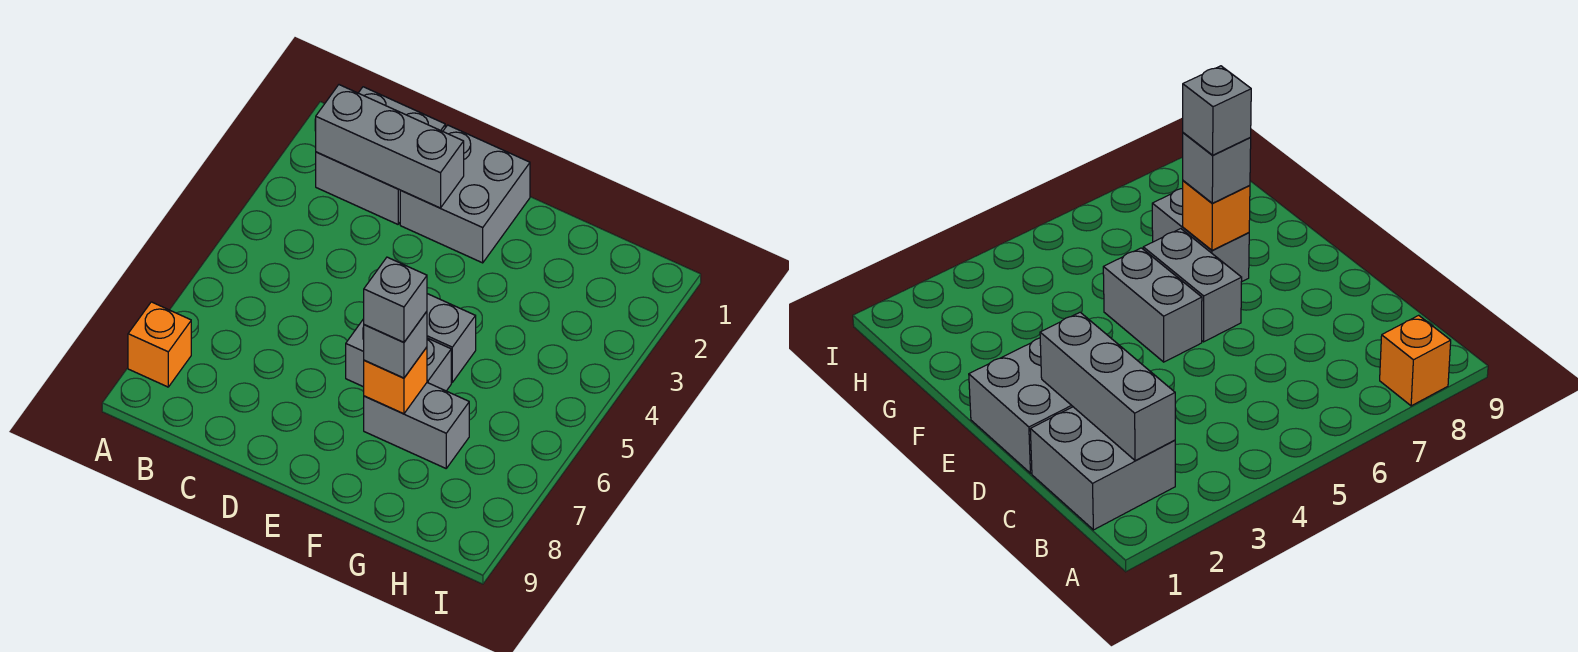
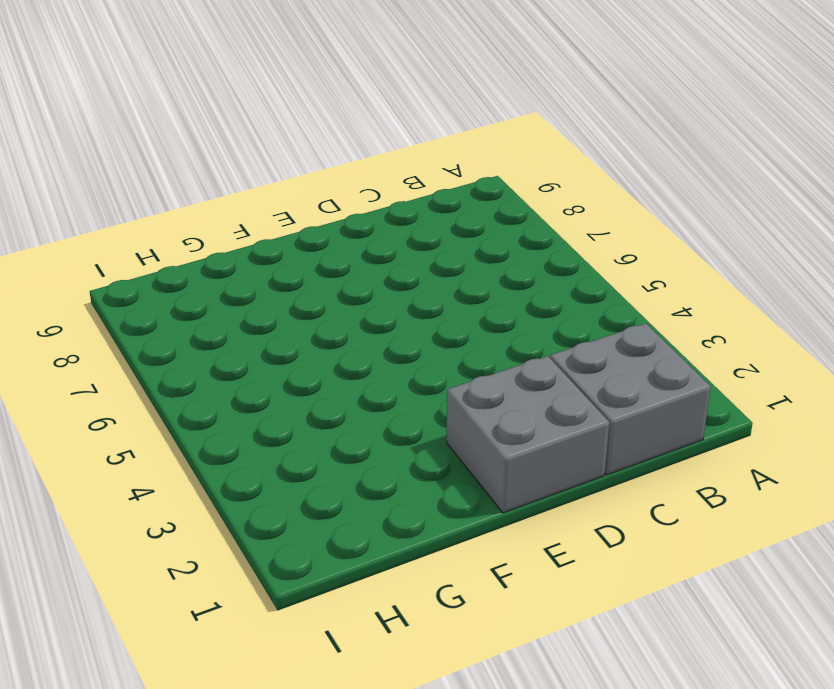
none -> orange 1x1 brick [128,302,191,387]
none -> grey 1x2 brick [427,294,476,382]

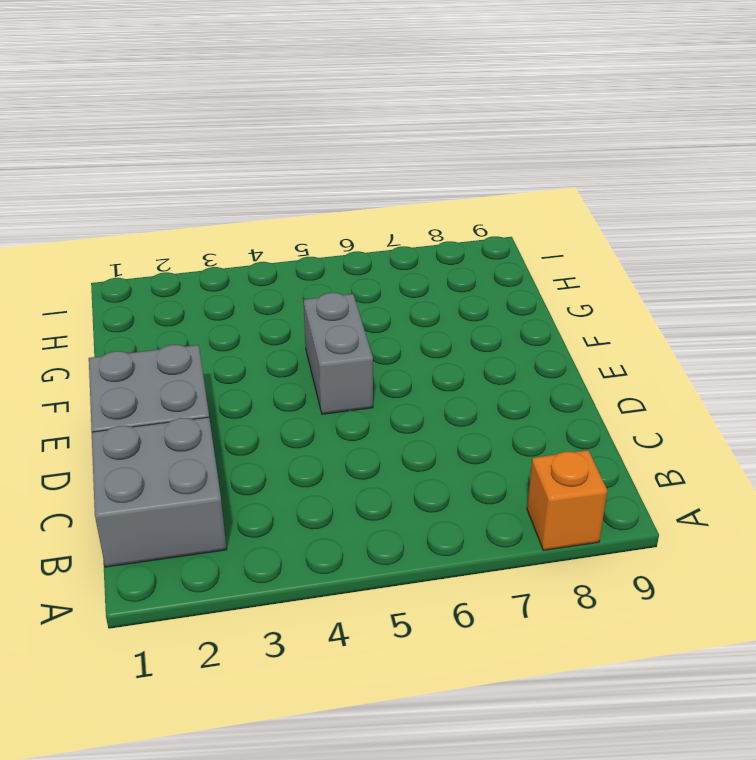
none -> grey 1x2 brick [346,319,451,391]
none -> grey 1x2 brick [364,383,469,468]

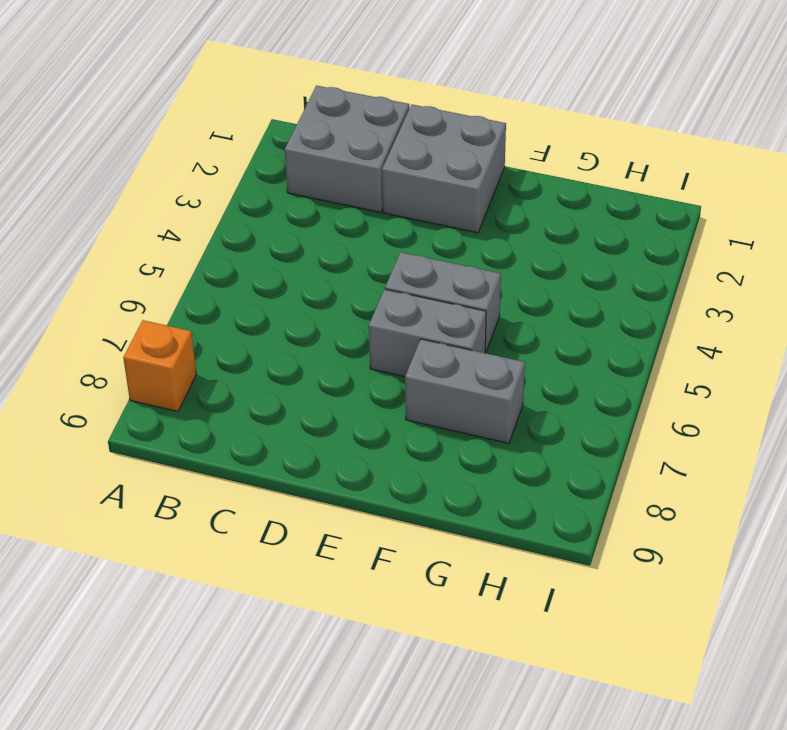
none -> grey 1x3 brick [316,85,464,208]
none -> orange 1x1 brick [364,347,427,414]

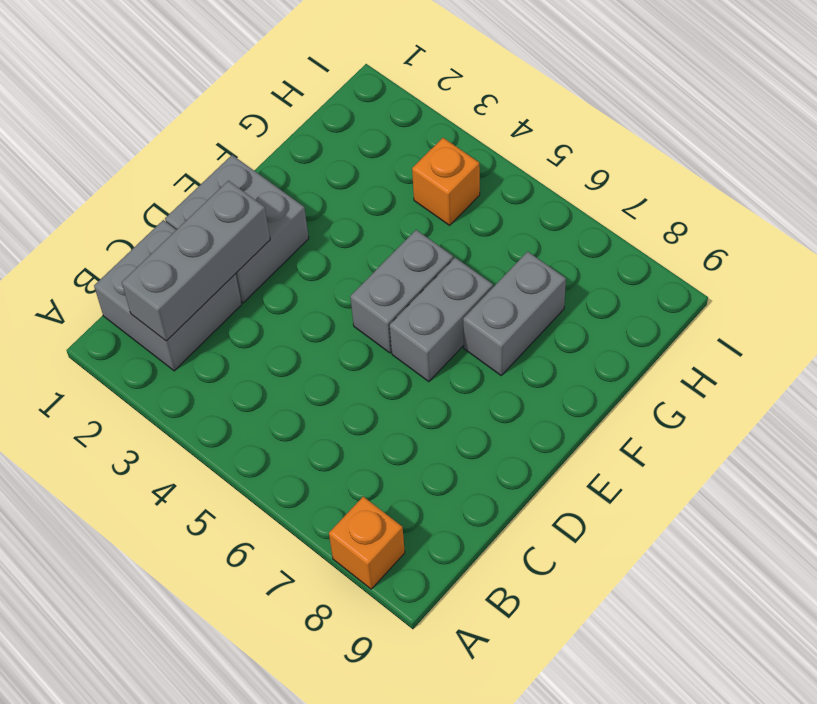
orange 1x1 brick [412,138,480,225] -> orange 1x1 brick moved to [364,347,427,414]
none -> grey 1x1 brick [364,312,427,378]
none -> grey 1x1 brick [364,257,427,342]

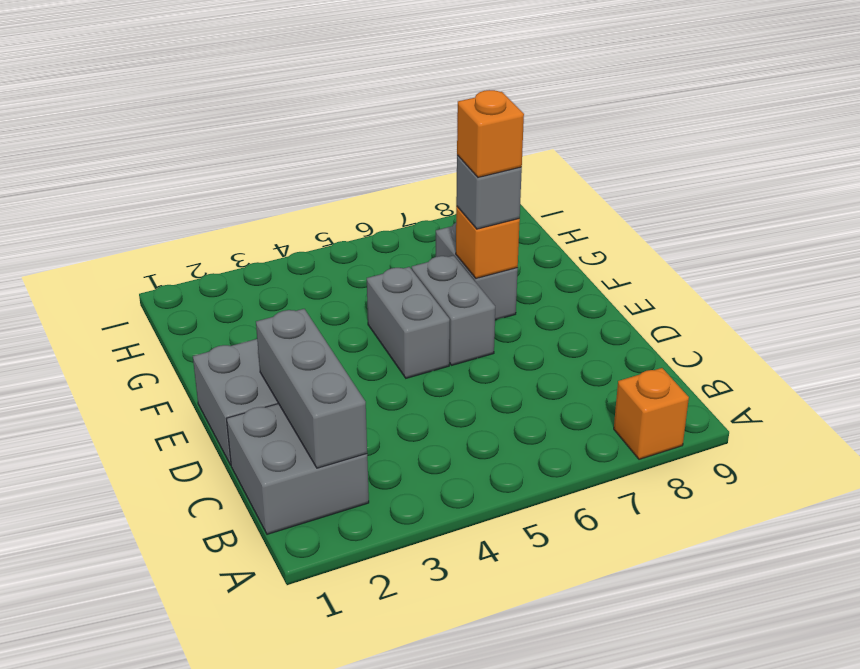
orange 1x1 brick [457,90,524,177] -> grey 1x1 brick [364,257,427,342]

